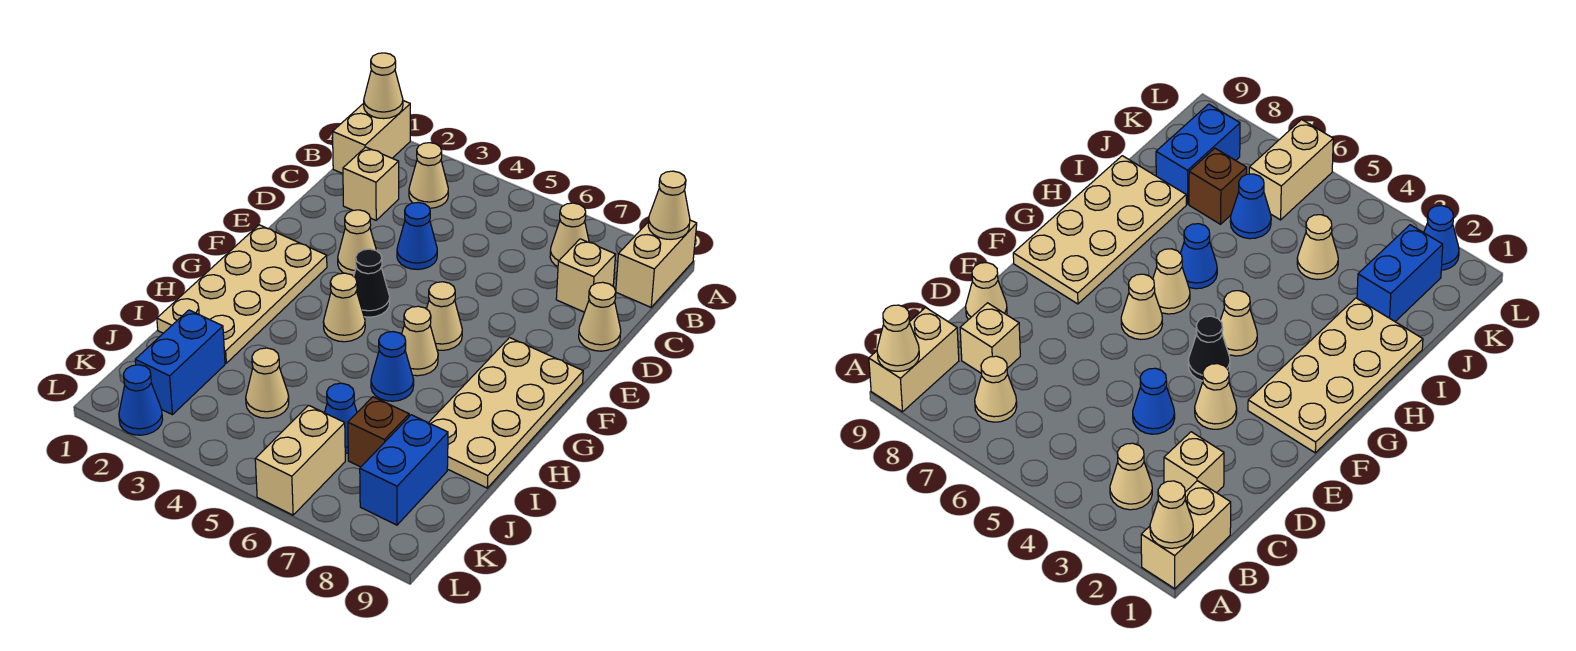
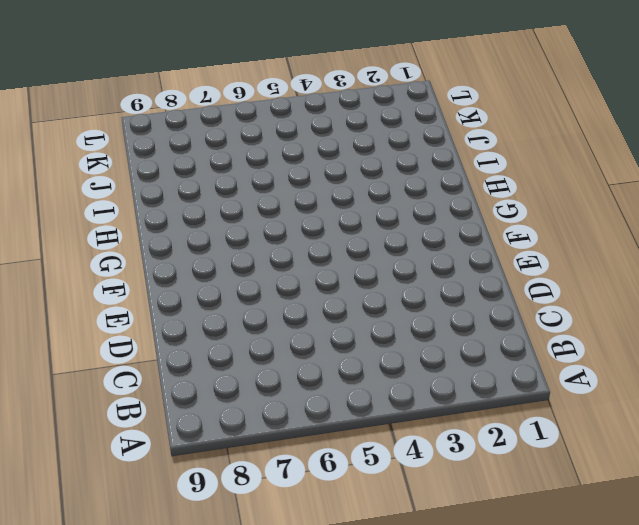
none -> tan 1x2 brick [333,101,410,174]
none -> tan 1x2 brick [616,220,697,307]
none -> tan 1x1 cone [409,143,448,208]

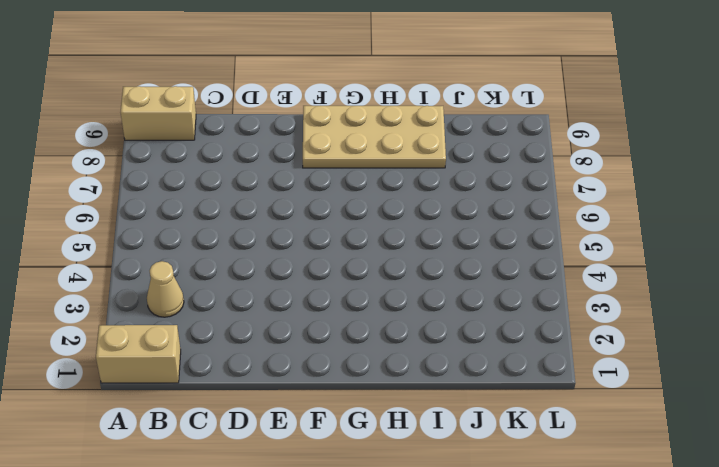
none -> tan 1x1 cone [550,203,589,267]
none -> tan 1x1 brick [343,147,399,220]
none -> tan 1x1 brick [556,239,616,312]

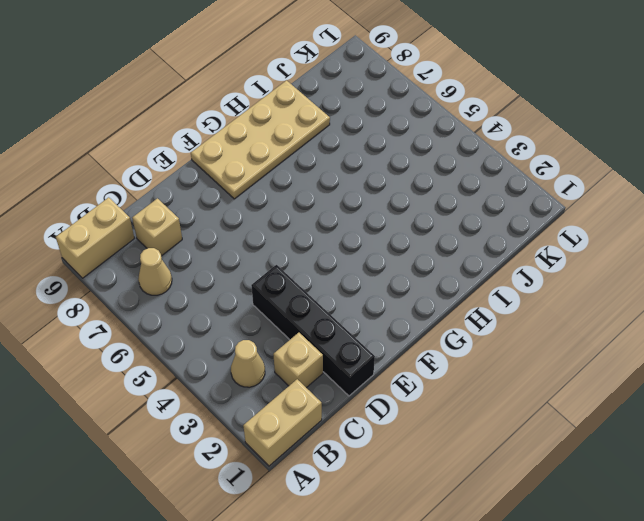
black 1x4 brick [251,265,375,396] -> blue 1x1 cone [397,202,437,269]
none -> tan 1x1 cone [579,282,621,351]
none -> tan 1x1 cone [338,210,376,276]
none -> tan 2x4 plate [157,225,327,363]

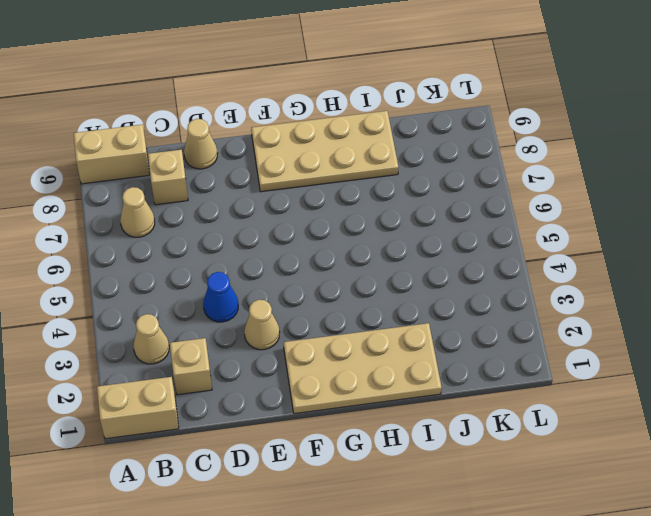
none -> black 1x1 cone [354,249,390,317]
none -> tan 1x1 cone [427,282,462,350]
none -> tan 1x1 cone [323,273,365,342]

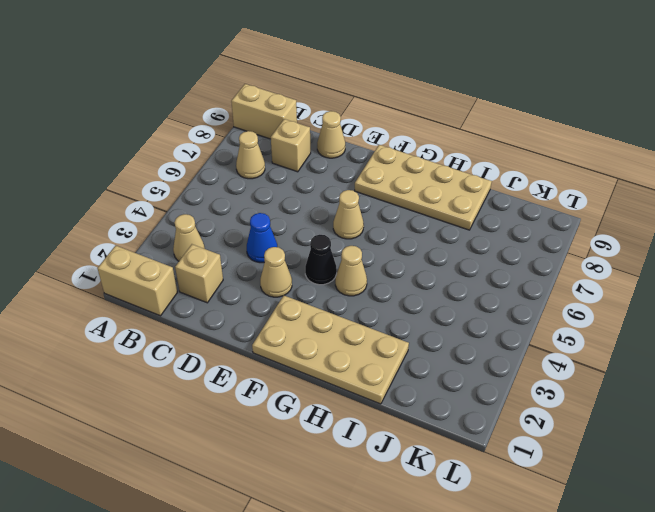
none -> tan 1x1 cone [402,306,438,376]
none -> blue 1x1 cone [371,332,414,401]
none -> blue 1x2 brick [135,310,225,415]

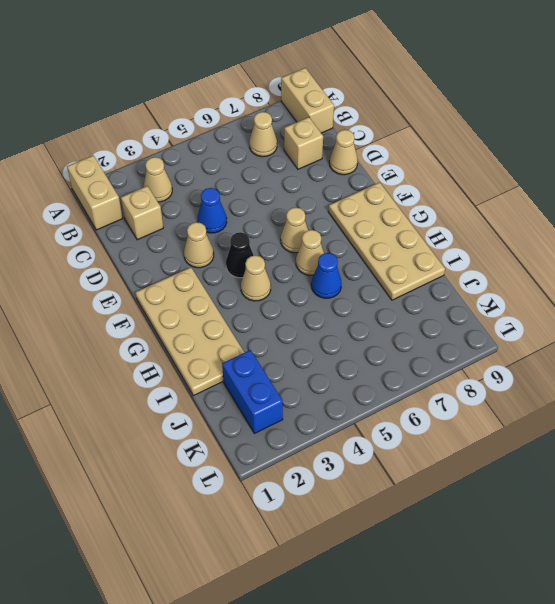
none -> tan 1x1 cone [246,348,289,418]
none -> blue 1x1 cone [325,383,357,454]
none -> brown 1x1 brick [348,397,409,467]

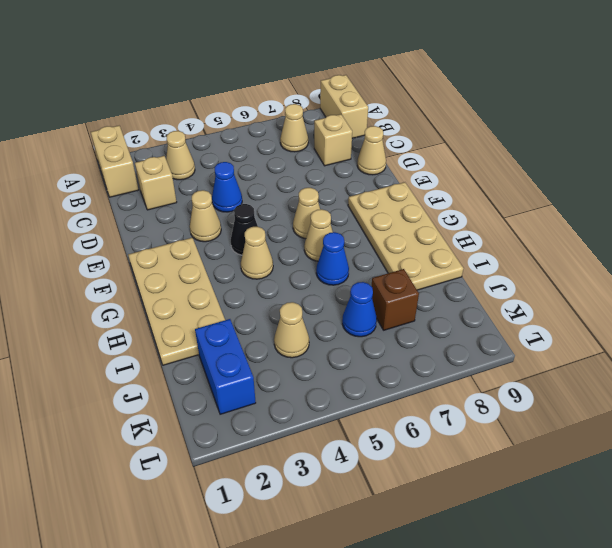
none -> blue 1x2 brick [360,415,448,525]
none -> tan 1x2 brick [255,405,345,515]
none -> blue 1x1 cone [119,365,163,435]

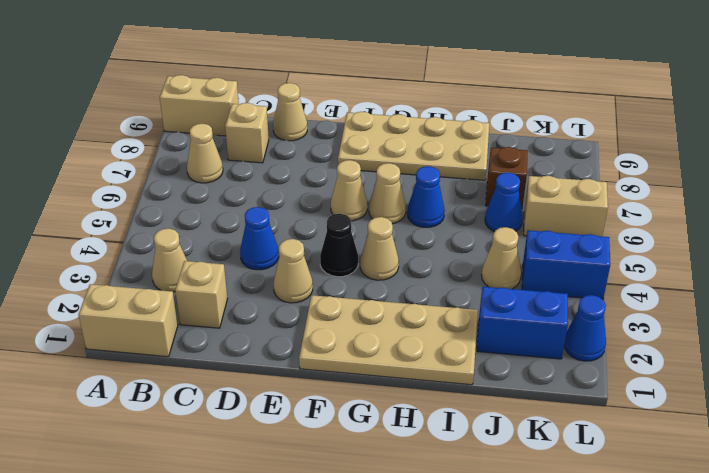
blue 1x2 brick [522,230,610,300] -> blue 1x2 brick moved to [360,415,448,525]
none -> tan 1x1 cone [364,53,403,119]
none -> tan 1x1 cone [648,171,690,239]

